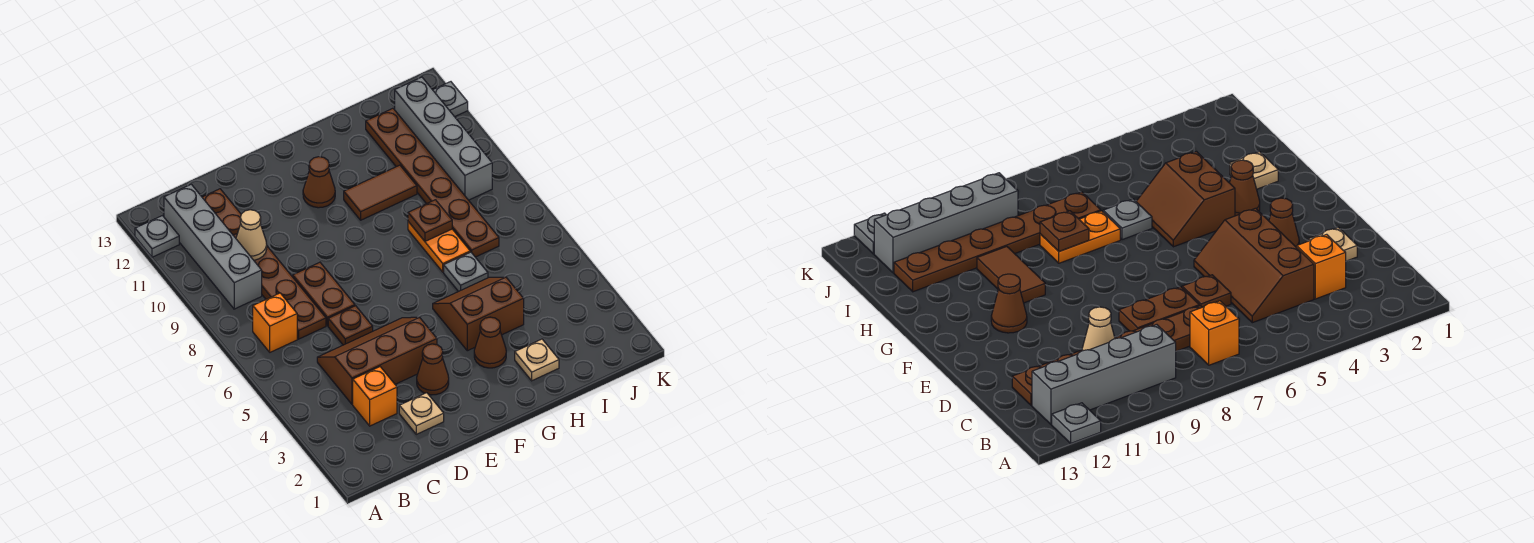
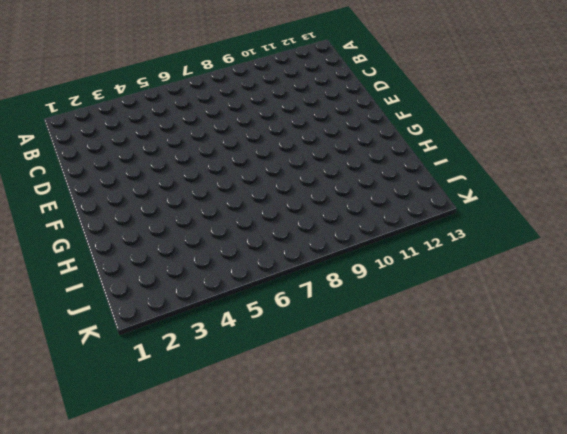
none -> grey 1x1 plate [135,216,179,257]
none -> orange 1x1 brick [253,293,297,352]
none -> grey 1x4 brick [164,184,262,309]

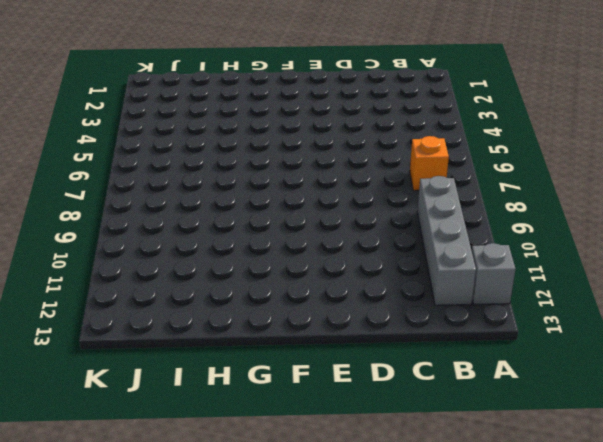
grey 1x1 brick [472,243,515,304] -> grey 1x1 plate [135,216,179,257]
none -> orange 1x1 brick [353,367,397,426]
none -> brown 2x3 slope [317,317,437,404]
none -> brown 1x6 plate [202,189,326,339]

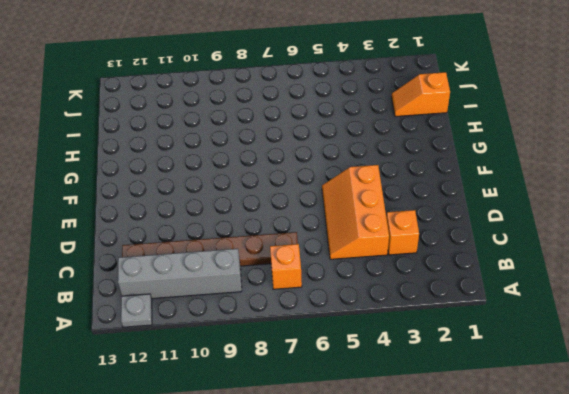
orange 2x3 slope [322,165,389,259] -> brown 2x3 slope [317,317,437,404]
orange 1x2 slope [392,72,450,117] -> none
none -> tan 1x1 plate [399,393,444,434]
none -> brown 1x1 plate [328,306,373,345]
none -> brown 1x2 plate [293,262,355,326]

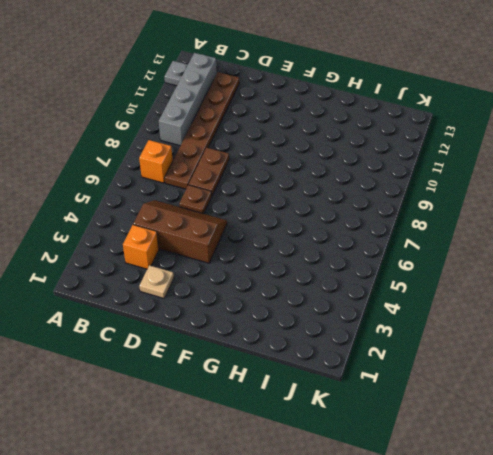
none -> brown 1x1 cone [417,344,449,395]
none -> brown 1x1 cone [303,157,335,208]
none -> brown 1x1 cone [474,317,506,368]

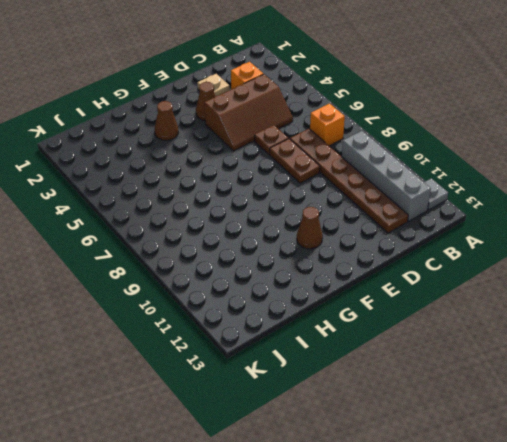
none -> brown 2x2 slope [433,277,524,351]
none -> brown 1x2 tile [344,165,417,220]
none -> tan 1x1 plate [515,339,559,381]

